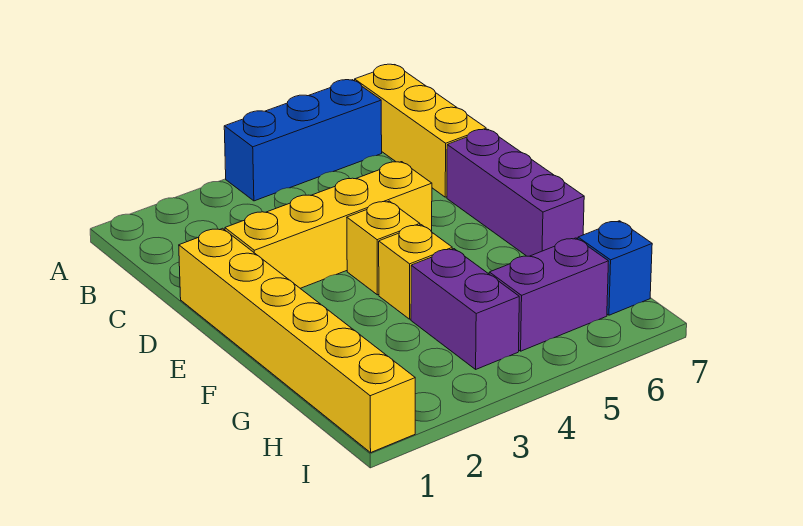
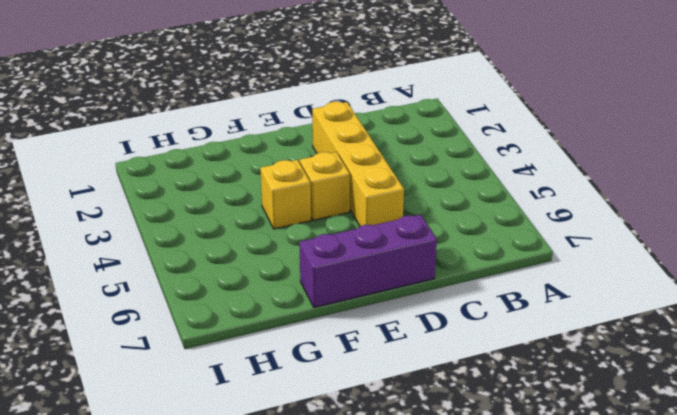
none -> blue 1x3 brick [224,80,382,201]
none -> yellow 1x3 brick [355,64,486,197]

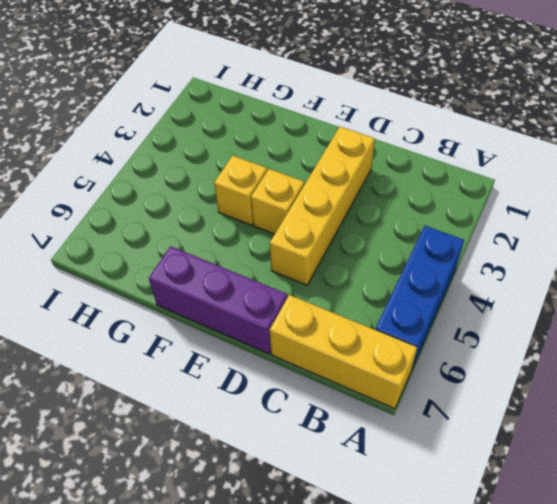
none -> yellow 1x6 brick [179,228,415,452]
none -> purple 1x2 brick [411,249,519,369]

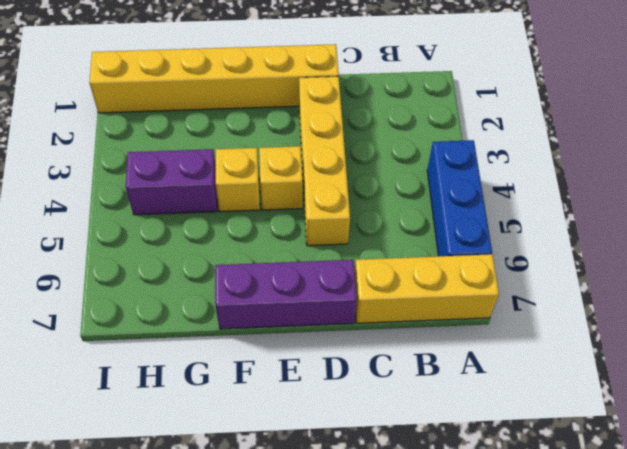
none -> purple 1x2 brick [489,238,609,351]
none -> blue 1x1 brick [578,221,652,315]

